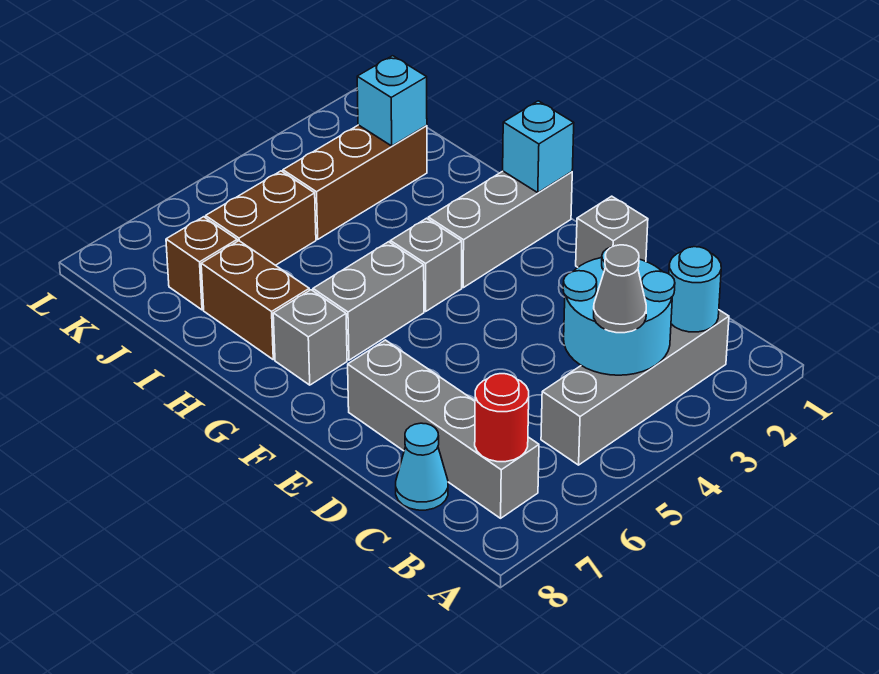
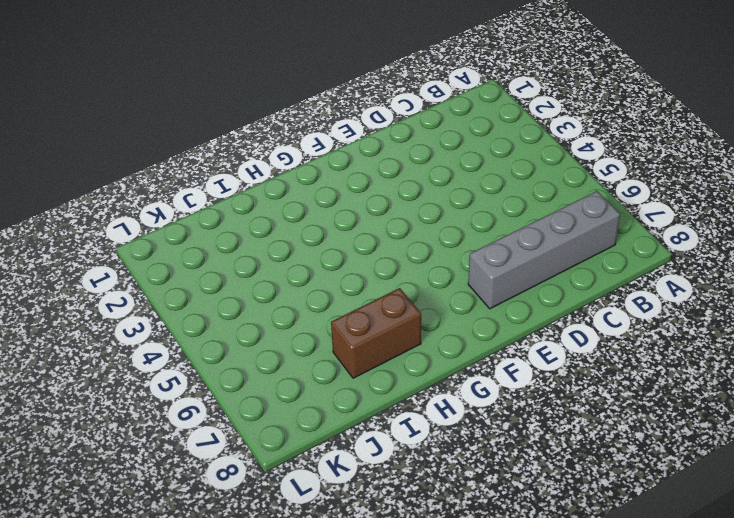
none -> grey 1x4 brick [541,310,729,465]
none -> cyan 1x1 cone [396,423,448,510]
none -> grey 1x1 brick [576,196,648,267]

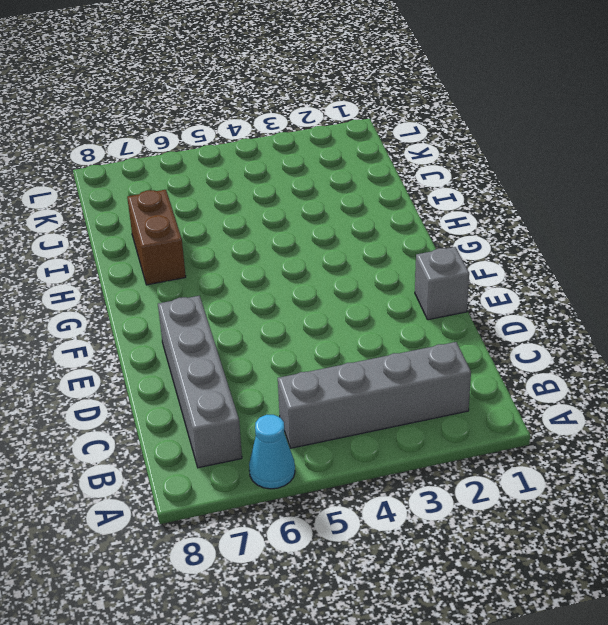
cyan 1x1 cone [249,415,295,489] -> cyan 1x1 cone moved to [396,423,448,510]
none -> grey 1x3 brick [428,171,572,288]
none -> grey 1x1 brick [390,218,462,311]
none -> grey 1x2 brick [313,242,424,360]

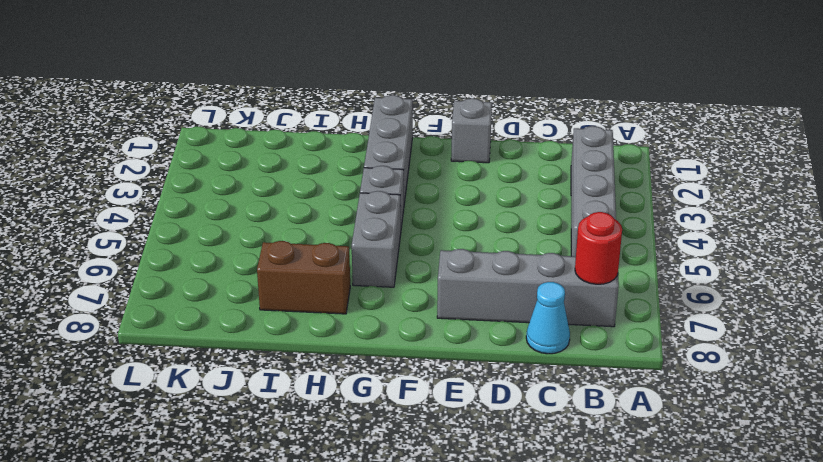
none -> grey 1x1 brick [273,290,347,385]
none -> brown 1x3 brick [283,125,427,239]
none -> brown 1x2 brick [206,171,316,265]

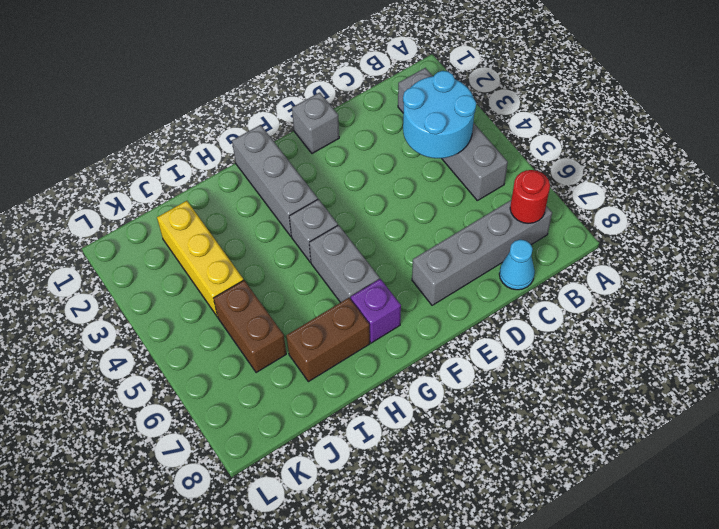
purple 1x1 brick [351,279,401,343] -> grey 1x1 brick [273,290,347,385]
yellow 1x3 brick [157,201,243,317] -> brown 1x3 brick [283,125,427,239]
none -> brown 1x1 brick [166,217,237,310]
none -> cyan 1x1 round brick [669,247,721,332]
none -> cyan 1x1 brick [503,101,574,193]

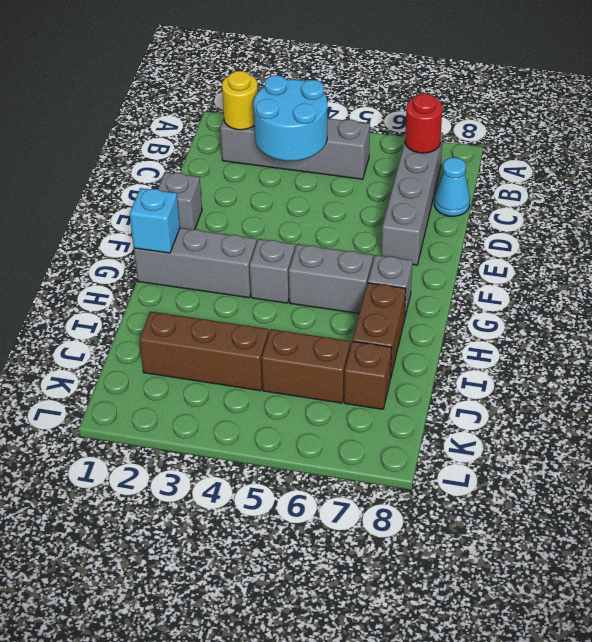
yellow 1x1 round brick [222,71,258,130] -> cyan 1x1 round brick [669,247,721,332]
none -> cyan 1x1 brick [357,56,427,146]
none -> grey 1x1 cone [594,245,646,333]

